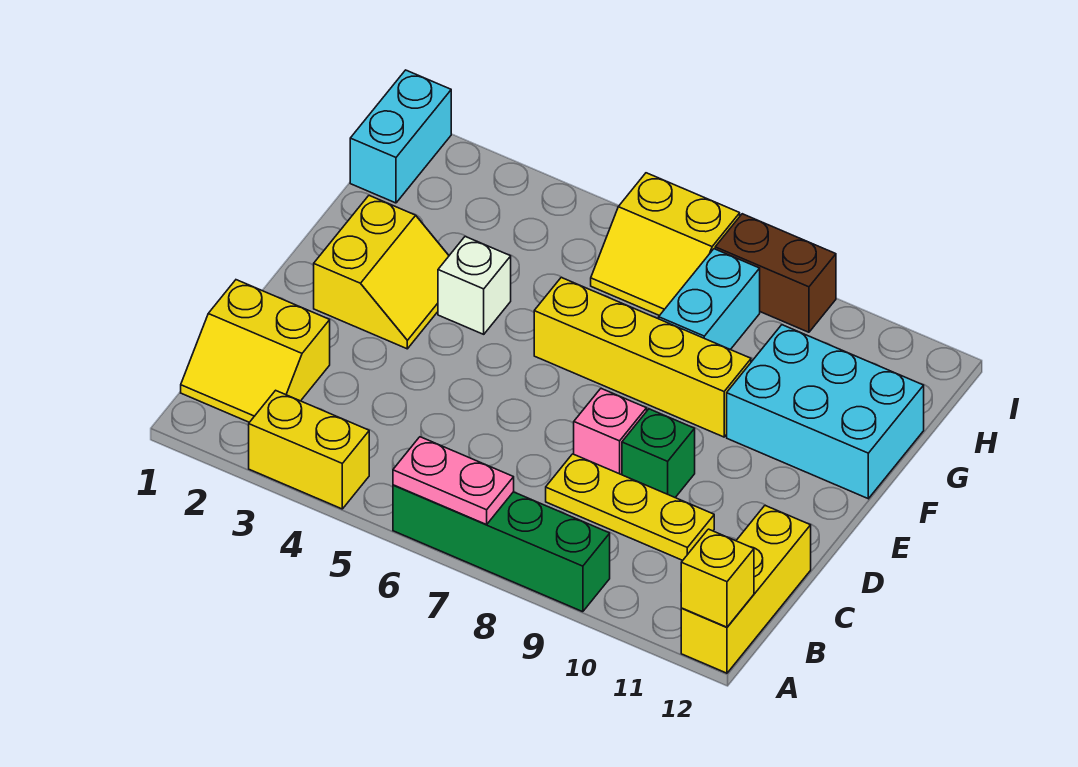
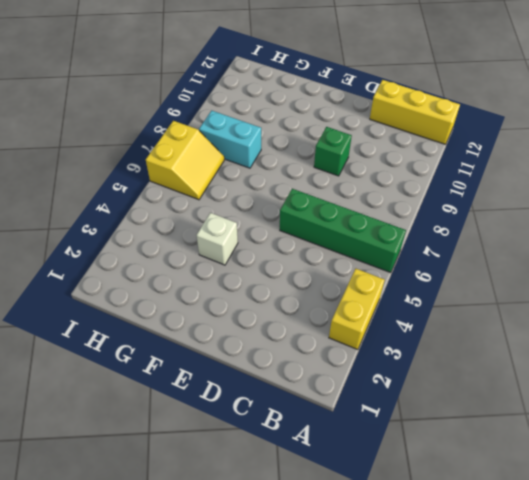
green 1x4 brick [280,189,406,273] -> green 1x4 brick turned to [393,485,610,612]
none -> yellow 2x2 slope [181,280,330,422]
none -> yellow 1x3 plate [546,454,714,560]
none -> pink 1x1 brick [574,388,647,475]

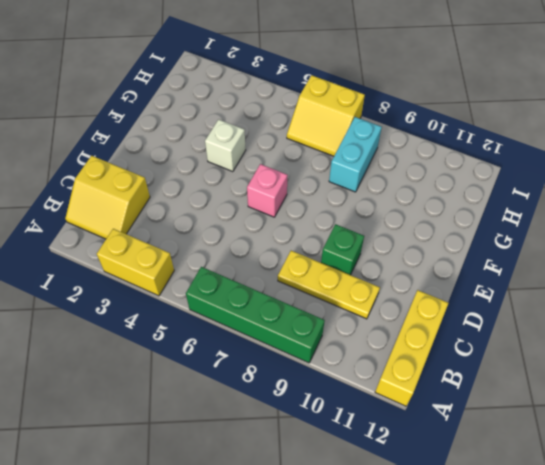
pink 1x1 brick [247,164,288,217] -> pink 1x1 brick moved to [574,388,647,475]
none -> yellow 2x2 slope [314,195,449,349]
none -> yellow 1x4 brick [534,278,751,437]
none -> cyan 2x3 brick [727,325,924,499]

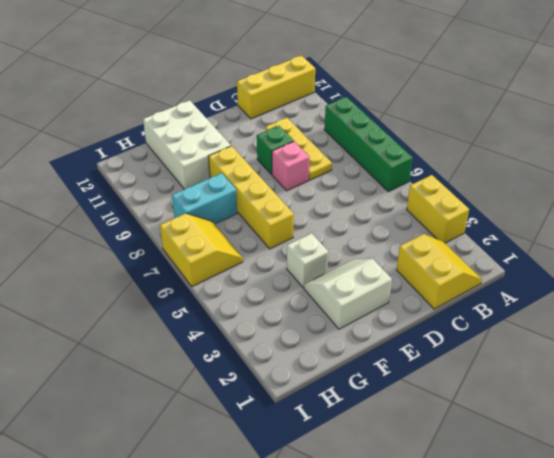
white 2x2 slope [304,259,392,329] -> yellow 2x2 slope [314,195,449,349]
white 2x3 brick [143,100,231,189] -> cyan 2x3 brick [727,325,924,499]
none -> cyan 1x2 brick [350,70,451,203]
none -> brown 1x2 brick [715,214,836,332]
none -> pink 1x2 plate [393,437,514,525]

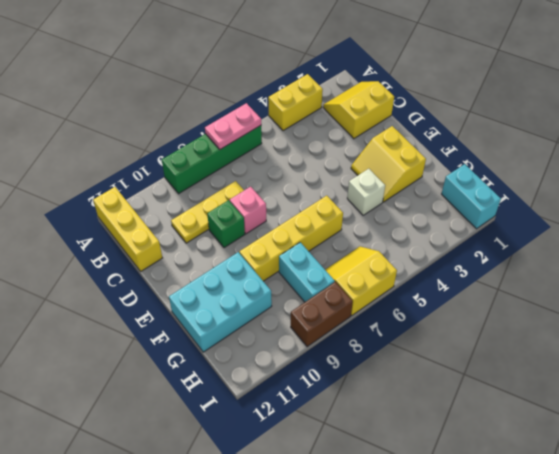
none -> yellow 1x1 brick [681,529,754,627]

